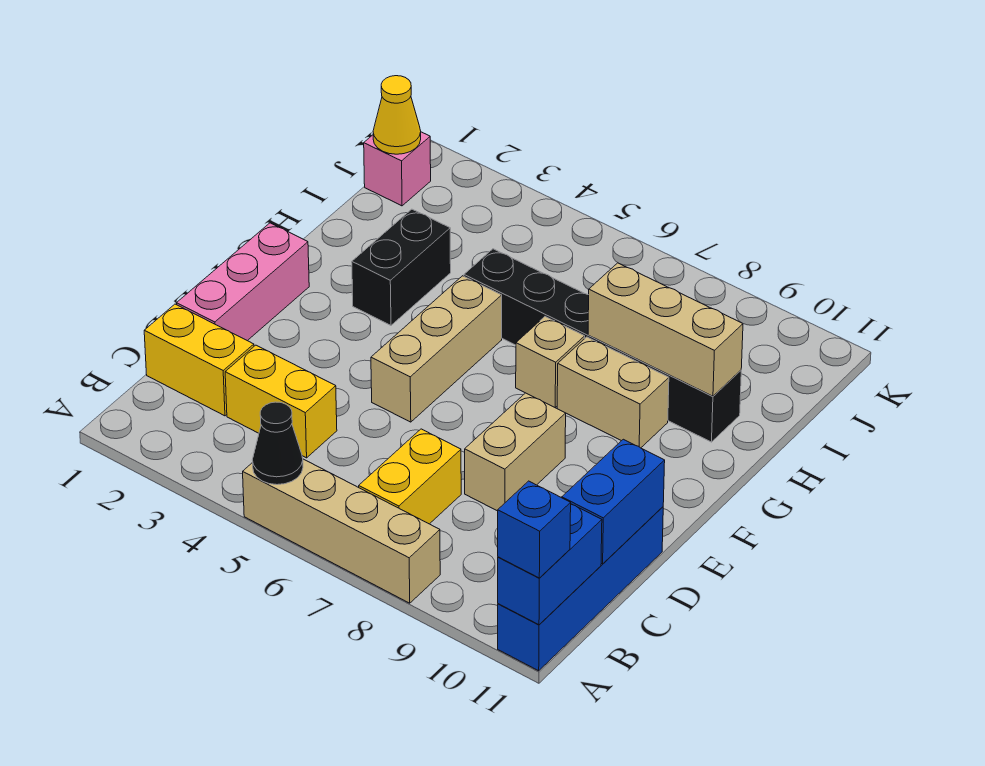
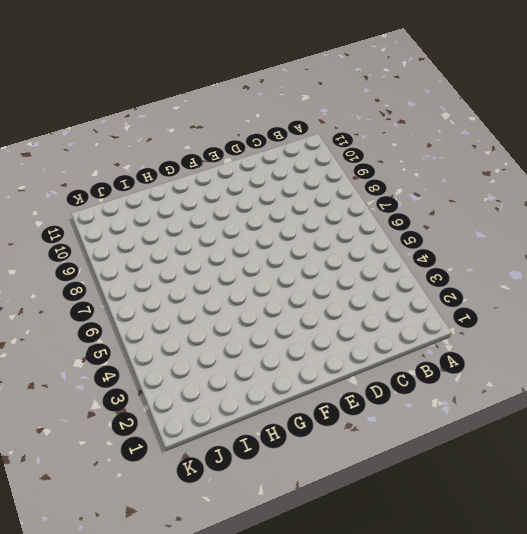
none -> tan 1x4 brick [243,459,440,603]
none -> blue 1x4 brick [498,507,663,671]
none -> yellow 1x2 brick [359,429,461,524]

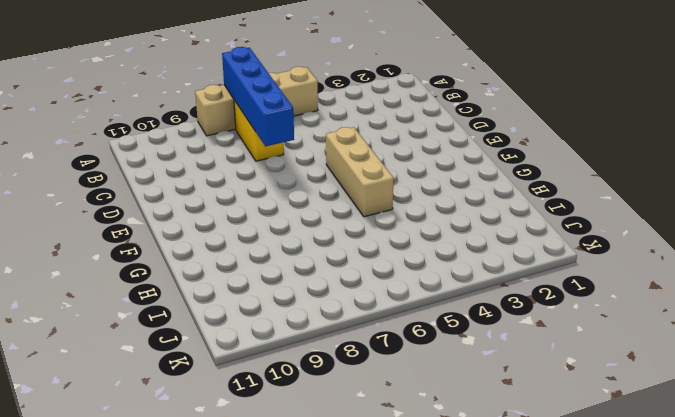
blue 1x4 brick [222,47,294,146] -> blue 1x4 brick moved to [498,507,663,671]
none -> yellow 1x2 brick [144,304,254,416]
none -> yellow 1x2 brick [225,345,337,458]
none -> pink 1x3 brick [177,223,309,341]

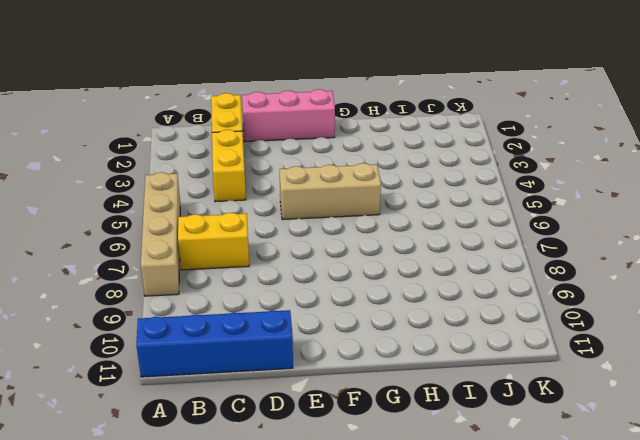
none -> tan 1x2 brick [465,393,566,511]
none -> black 1x2 brick [352,209,451,325]
none -> tan 1x1 brick [516,317,585,408]

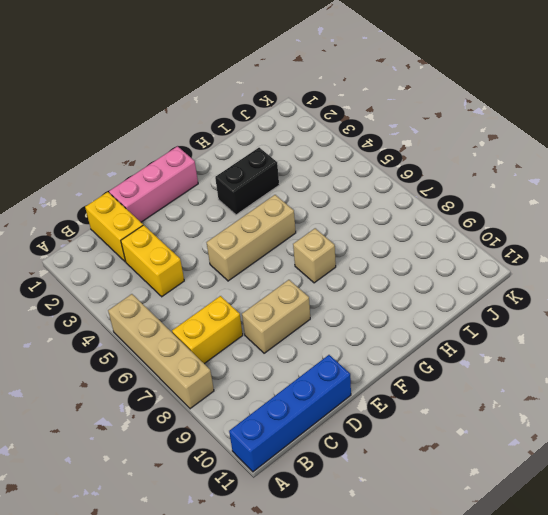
none -> tan 1x2 brick [557,337,669,448]
none -> black 1x6 brick [464,249,741,442]
none -> pink 1x1 brick [364,132,431,206]

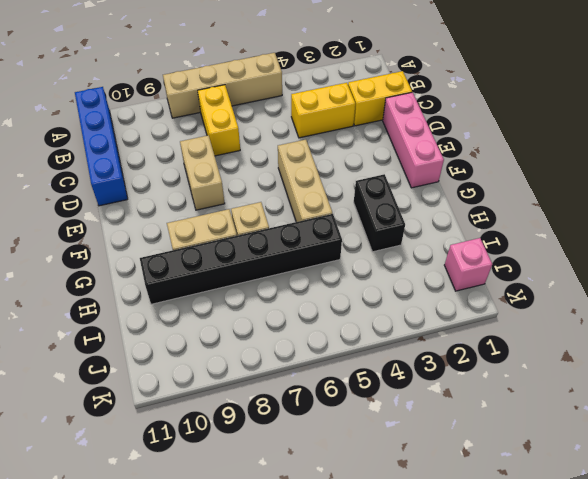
none -> black 1x1 cone [252,402,303,485]
none -> blue 1x2 brick [498,504,602,625]
none -> blue 1x2 brick [562,439,665,564]

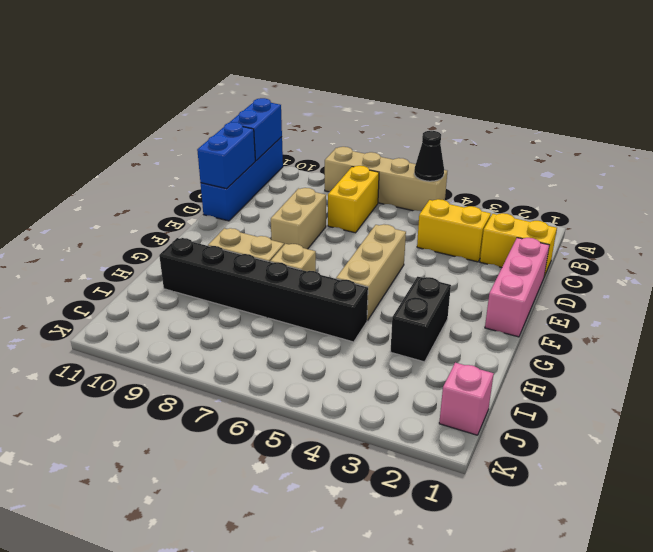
none -> tan 1x3 brick [588,263,743,396]
none -> yellow 1x1 cone [373,76,421,154]
none -> blue 1x1 brick [498,481,571,578]

